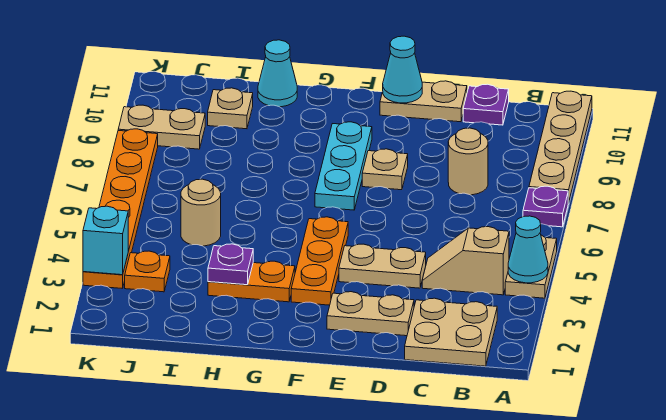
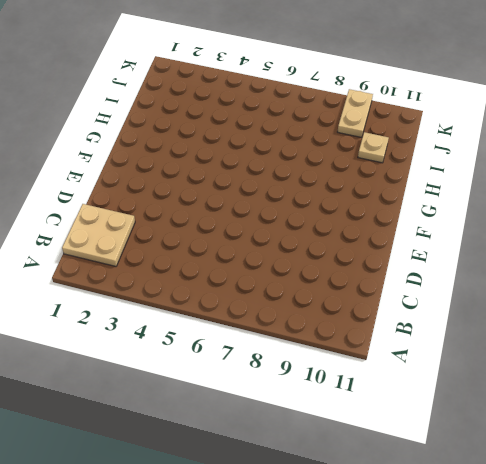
none -> tan 1x2 plate [505,235,557,298]
none -> purple 1x1 plate [523,186,568,227]
none -> tan 1x4 plate [529,91,592,203]

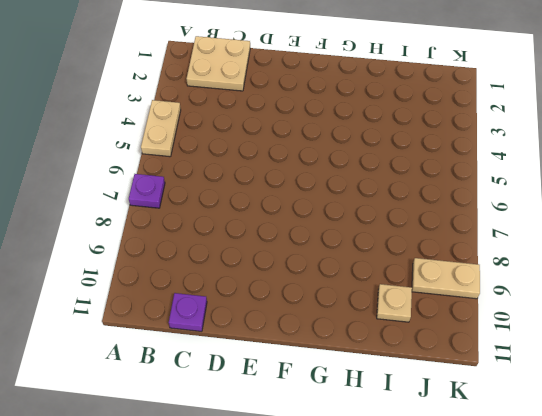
none -> tan 1x4 plate [529,91,592,203]
none -> tan 1x2 slope [422,227,509,295]
none -> tan 1x1 round brick [448,128,488,195]

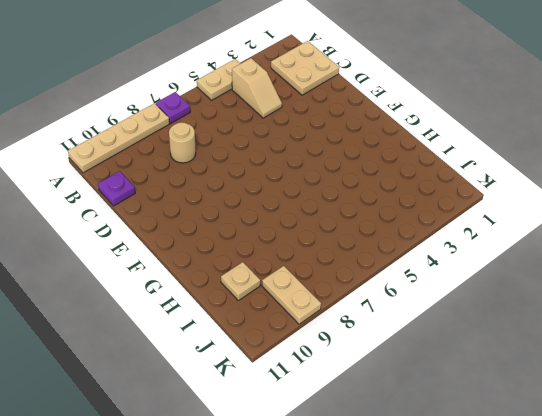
none -> tan 1x2 plate [327,292,414,336]
none -> tan 1x2 plate [339,244,426,288]
none -> tan 1x2 plate [380,81,467,122]

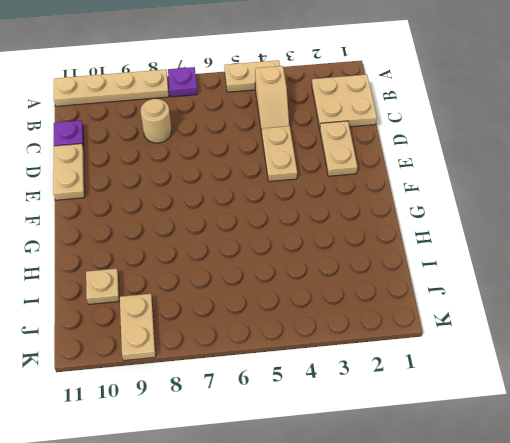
none -> tan 1x1 plate [362,149,408,190]
none -> orange 1x3 plate [291,217,348,305]
none -> cyan 1x3 plate [315,122,372,210]

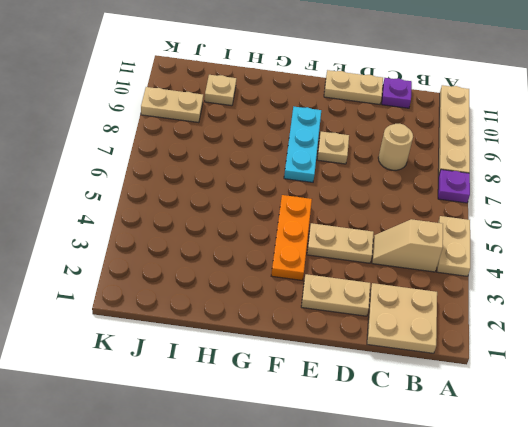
none -> orange 1x2 plate [208,261,295,302]
none -> cyan 1x1 cone [258,40,297,107]
none -> tan 1x1 round brick [181,179,221,246]

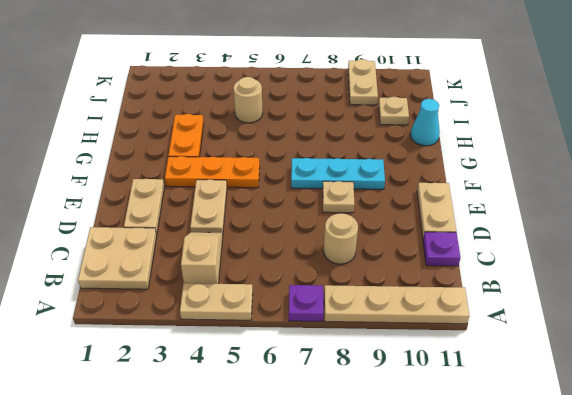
none -> orange 1x1 plate [125,251,170,292]
none -> orange 1x6 plate [83,129,158,288]
none -> cyan 1x1 cone [508,216,548,283]

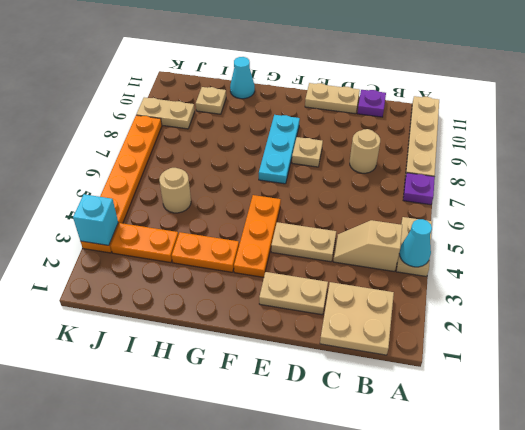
orange 1x2 plate [111,223,178,263] -> orange 1x1 plate [125,251,170,292]
none -> cyan 1x1 cone [383,36,422,103]
none -> purple 1x1 plate [208,244,253,285]

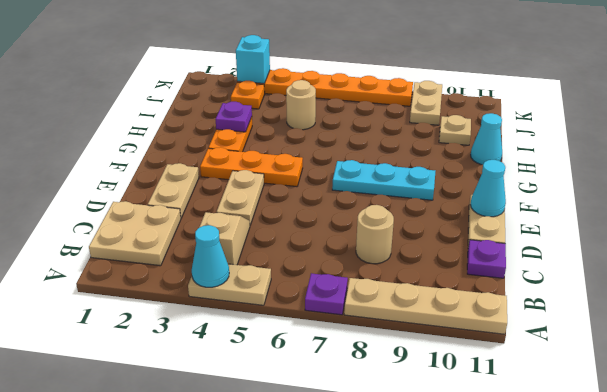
none -> tan 1x1 plate [362,149,408,190]

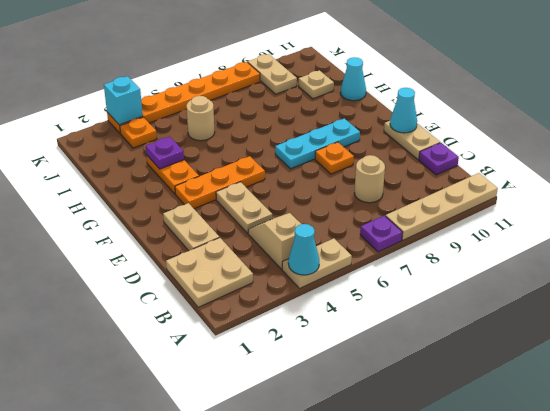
orange 1x1 plate [315,142,354,174] -> tan 1x1 plate [362,149,408,190]

